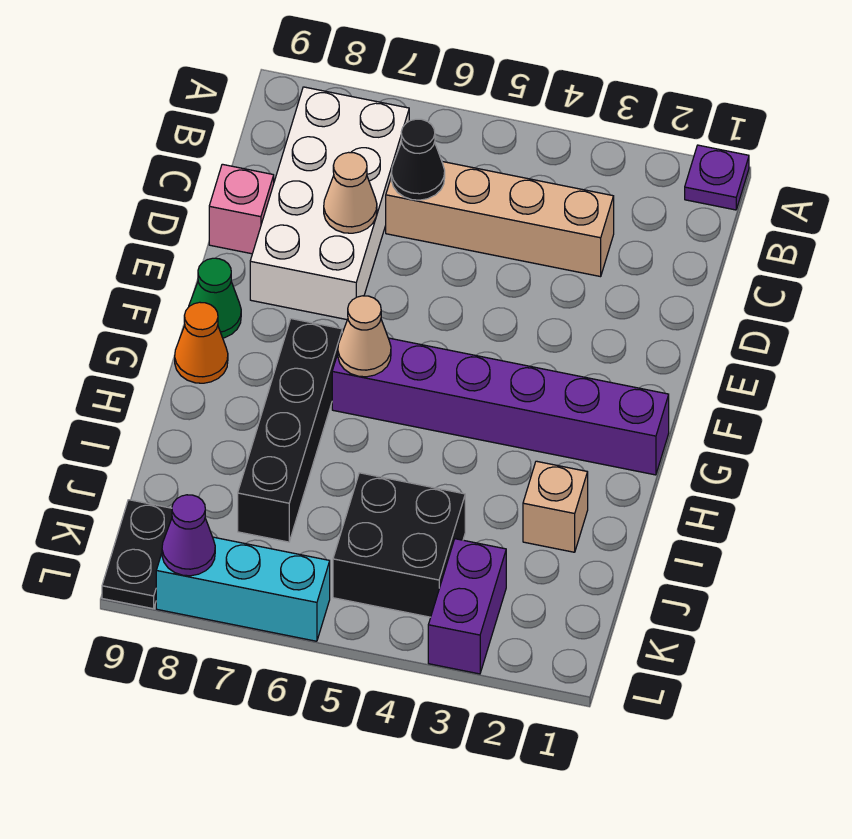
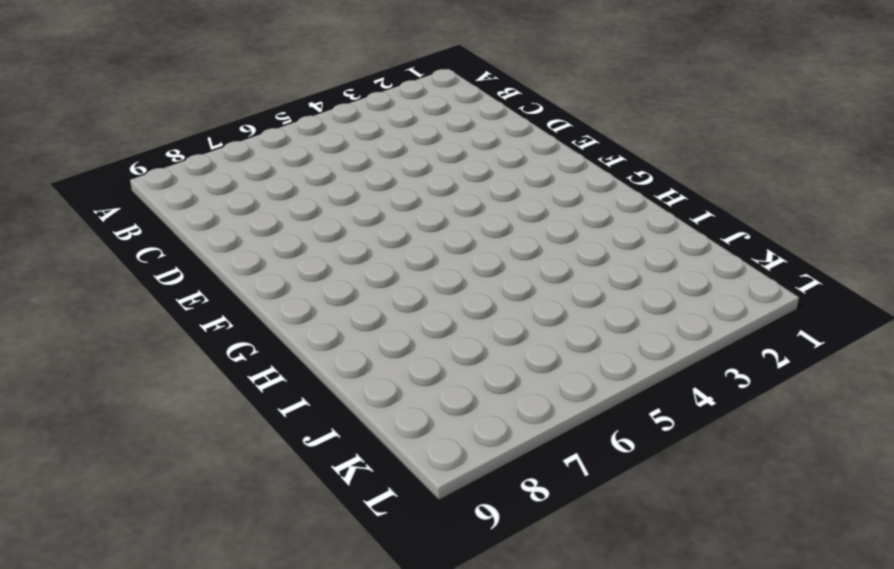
none -> purple 1x1 plate [685,145,749,210]
none -> white 2x4 brick [250,87,409,320]
none -> tan 1x4 brick [386,162,614,277]

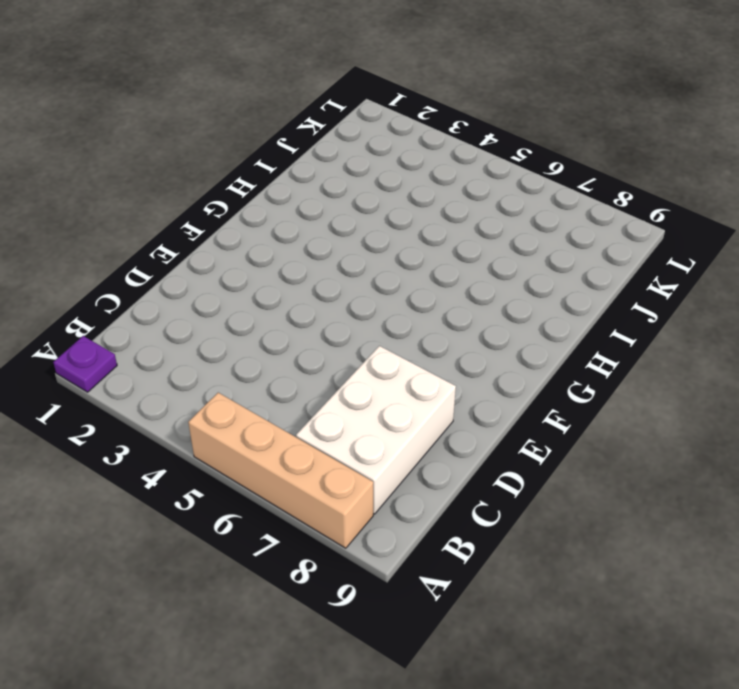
tan 1x4 brick [188,393,373,548] -> tan 1x4 brick moved to [386,162,614,277]
white 2x3 brick [296,346,456,514] -> white 2x4 brick [250,87,409,320]
none -> pink 1x1 brick [209,164,274,254]
none -> green 1x1 cone [189,258,241,338]
none -> purple 1x6 brick [332,338,669,475]

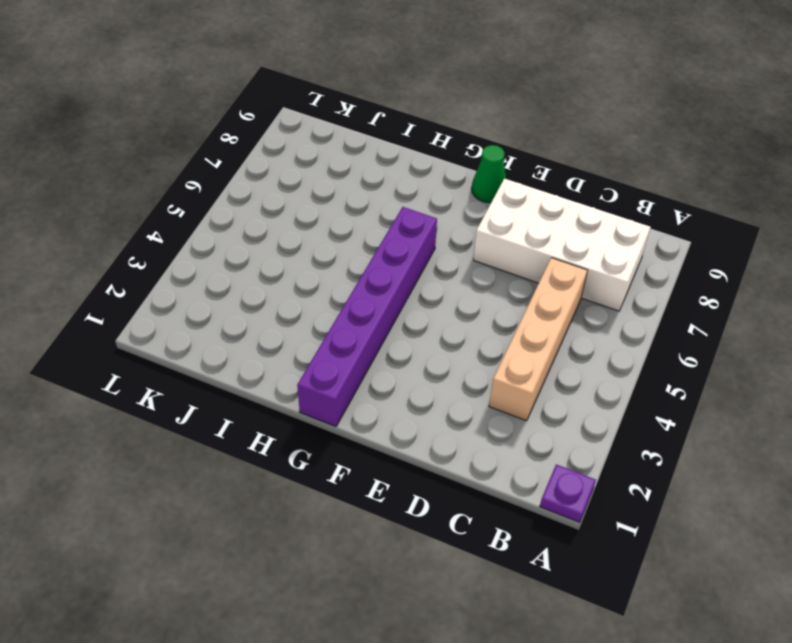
none -> pink 1x1 brick [209,164,274,254]
none -> black 1x4 brick [238,319,342,542]
none -> orange 1x1 cone [175,302,228,383]

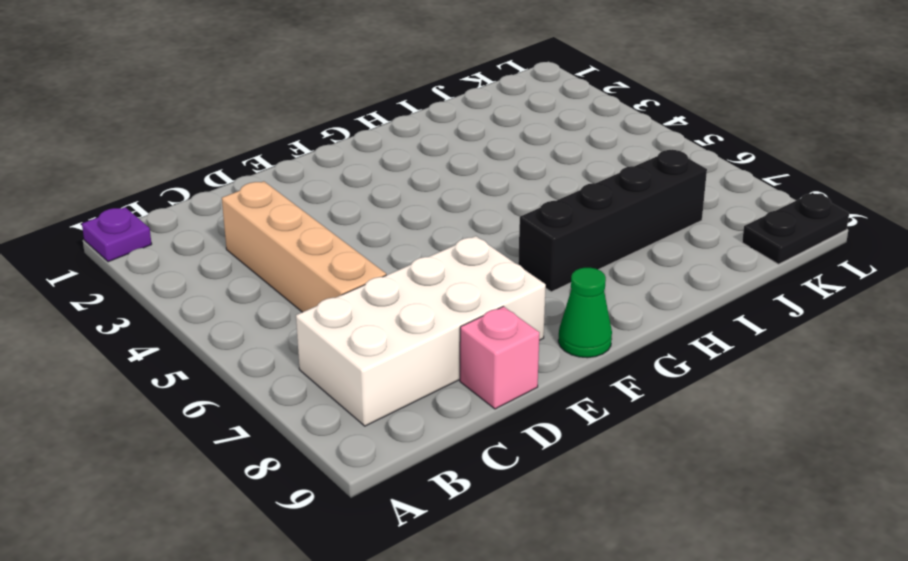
none -> purple 1x6 brick [332,338,669,475]
none -> orange 1x1 cone [175,302,228,383]
none -> tan 1x1 brick [523,461,588,552]

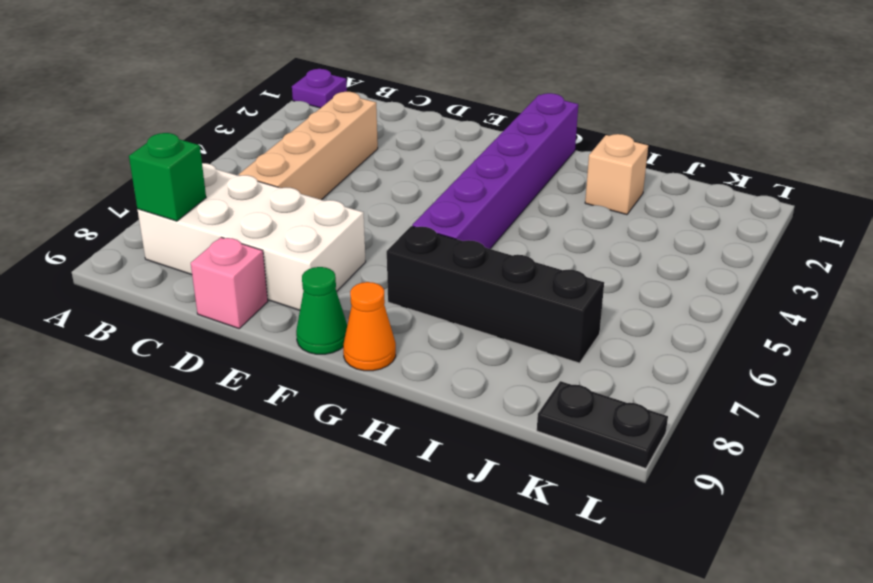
green 1x1 brick [129,133,206,221] -> none
none -> black 2x2 brick [333,473,465,617]
none -> purple 1x2 brick [428,539,506,674]
none -> cyan 1x3 brick [156,537,330,641]

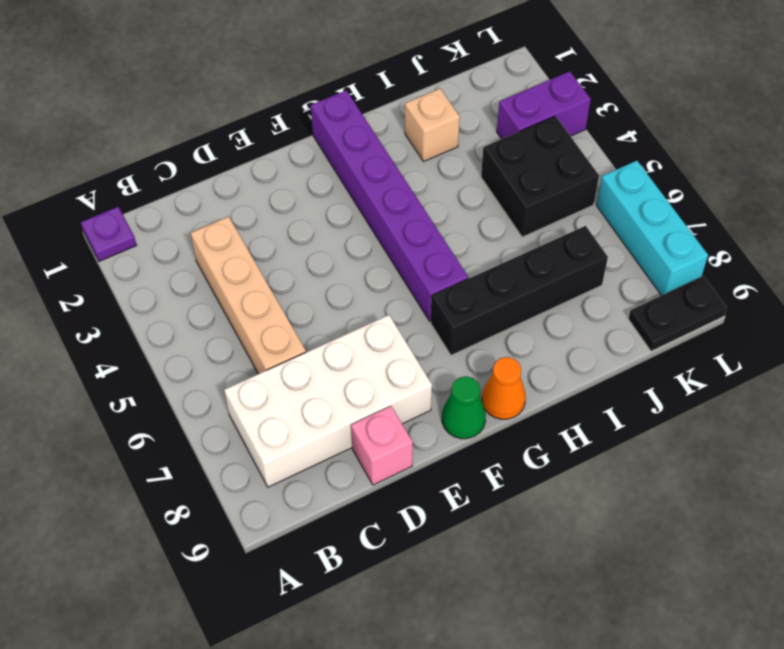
none -> black 1x1 cone [391,119,445,200]
none -> tan 1x1 cone [324,152,377,233]
none -> tan 1x1 cone [338,296,391,377]

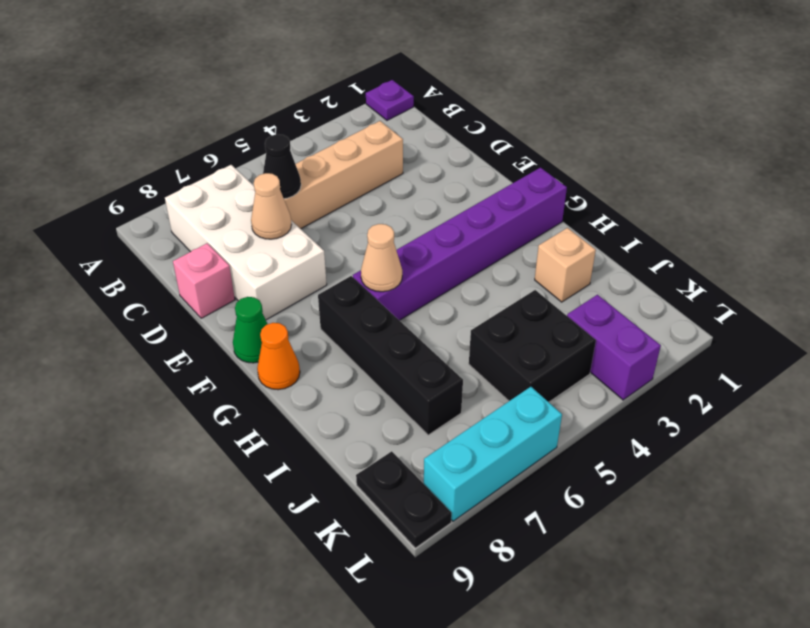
none -> purple 1x1 cone [162,495,215,576]

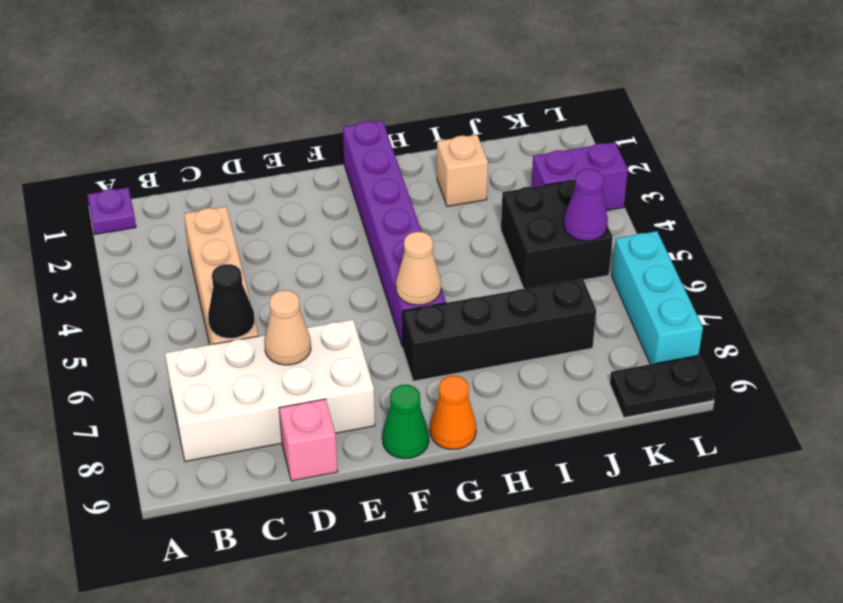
purple 1x1 cone [564,169,608,241] -> purple 1x1 cone moved to [162,495,215,576]

